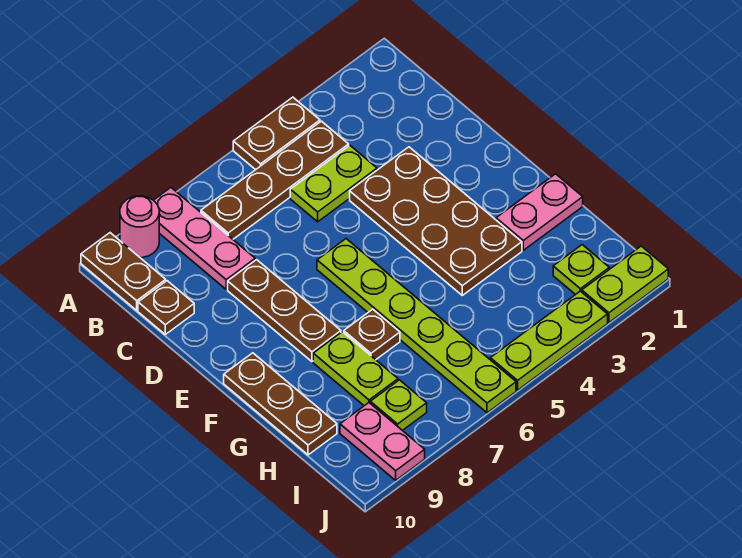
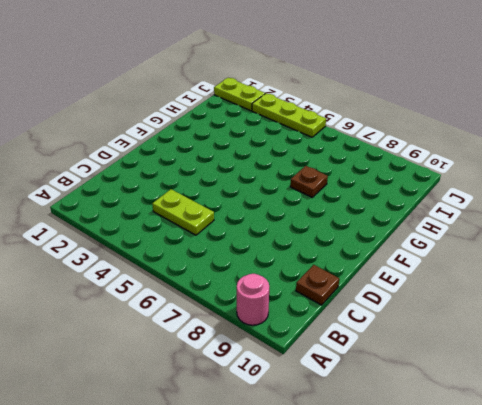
none -> brown 1x2 plate [233,97,320,170]
none -> pink 1x3 plate [154,188,255,289]
none -> brown 1x2 plate [81,233,166,310]

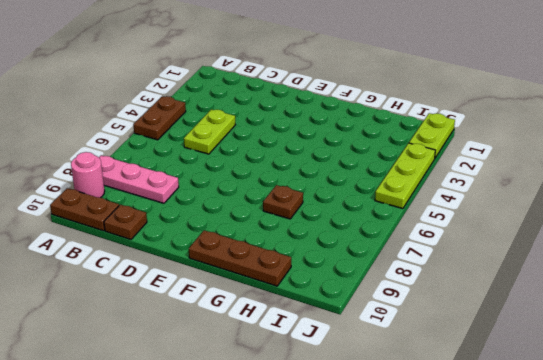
none -> brown 1x4 plate [201,121,349,239]
none -> brown 2x4 plate [350,147,522,295]
none -> brown 1x3 plate [228,260,341,362]

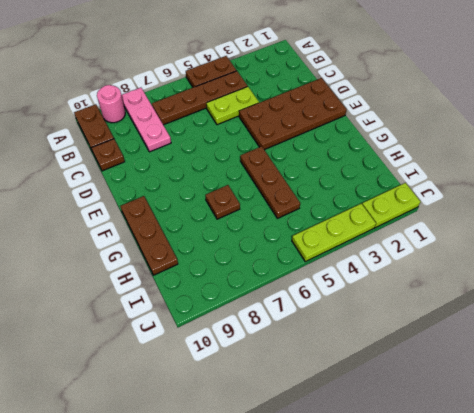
brown 2x4 plate [239,78,347,150] -> brown 2x4 plate turned to [350,147,522,295]
brown 1x3 plate [240,146,300,218] -> brown 1x3 plate moved to [228,260,341,362]
none -> lime 1x6 plate [317,239,516,413]
none -> pink 1x2 plate [496,174,583,250]
none -> lime 1x2 plate [313,332,398,406]

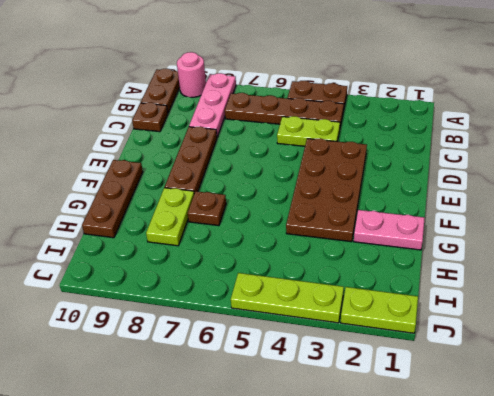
none -> lime 1x6 plate [317,239,516,413]
none -> lime 1x1 plate [553,245,609,295]
none -> lime 1x1 plate [370,380,427,431]

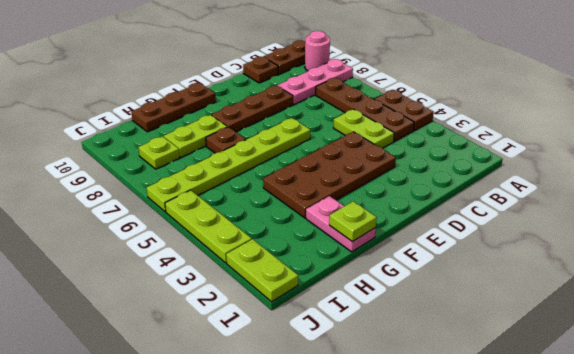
lime 1x1 plate [329,201,377,242] -> lime 1x1 plate moved to [553,245,609,295]
none -> pink 1x2 plate [340,403,425,480]

